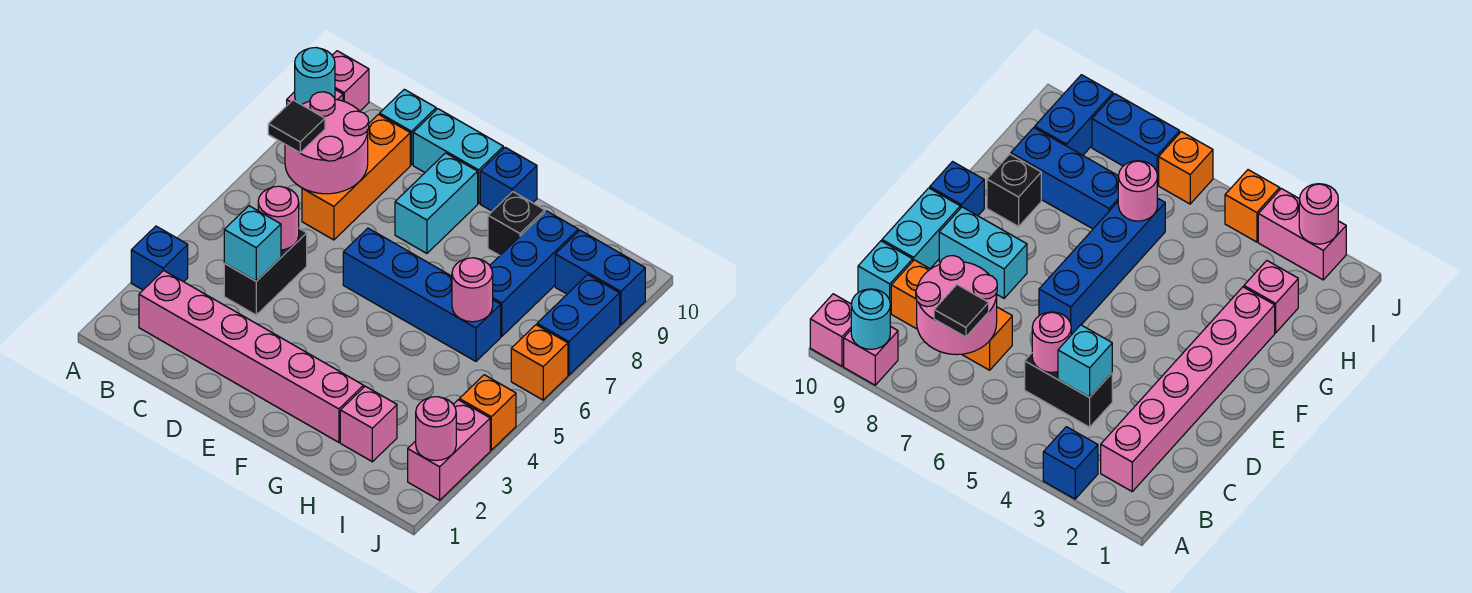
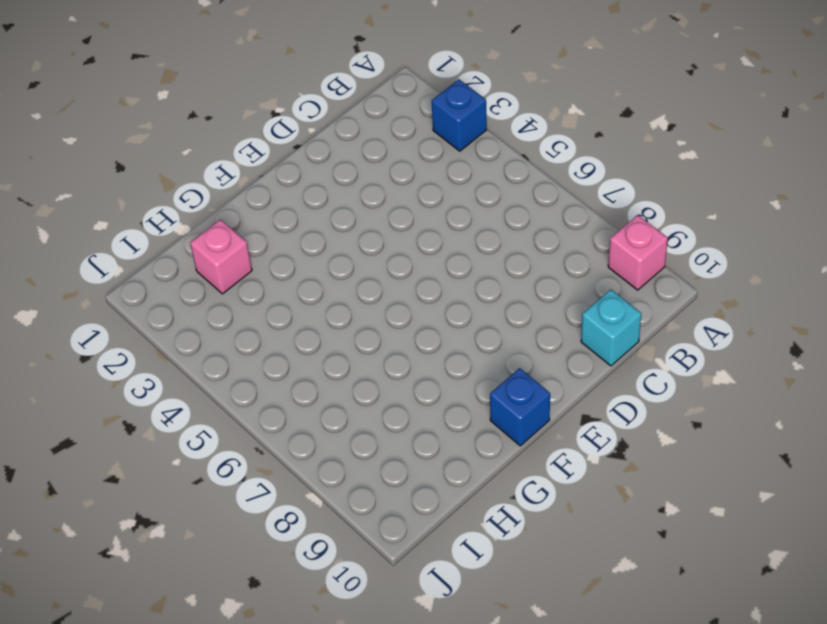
none -> pink 1x1 brick [332,51,369,111]
none -> pink 1x6 brick [139,270,364,442]
none -> black 1x2 brick [224,229,307,315]

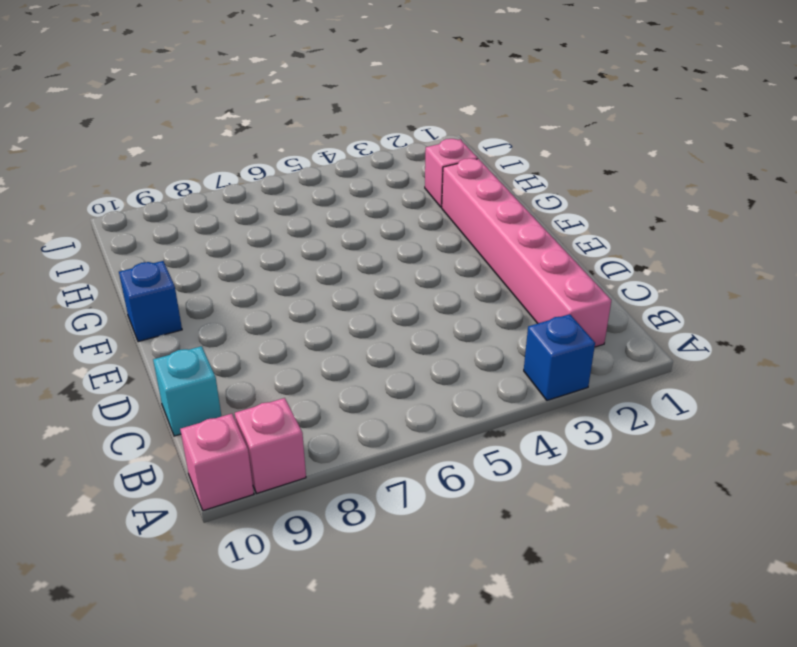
none -> black 1x2 brick [224,229,307,315]
none -> orange 1x3 brick [302,114,410,240]
none -> cyan 1x2 brick [413,109,503,203]

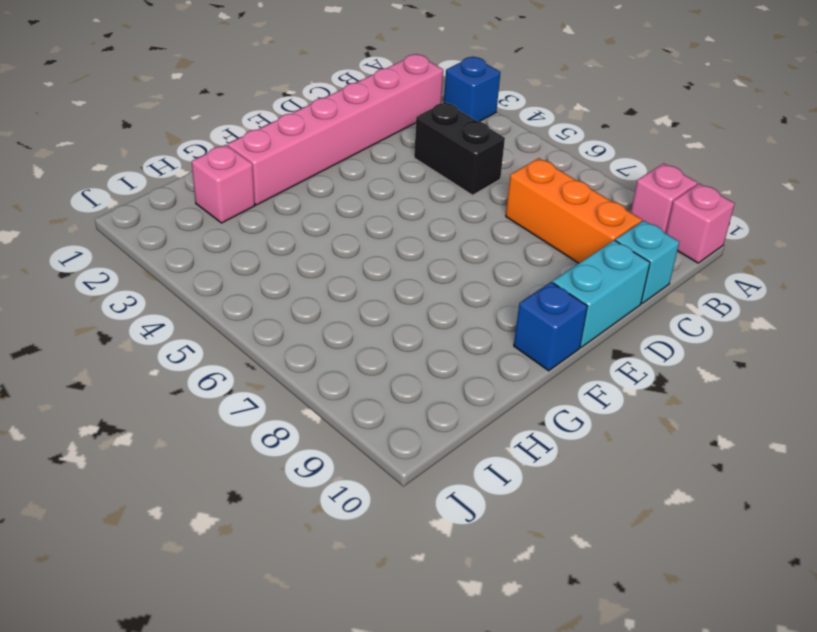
none -> blue 1x4 brick [343,228,501,361]
none -> cyan 1x2 brick [395,153,478,253]
none -> black 1x1 brick [488,192,545,255]

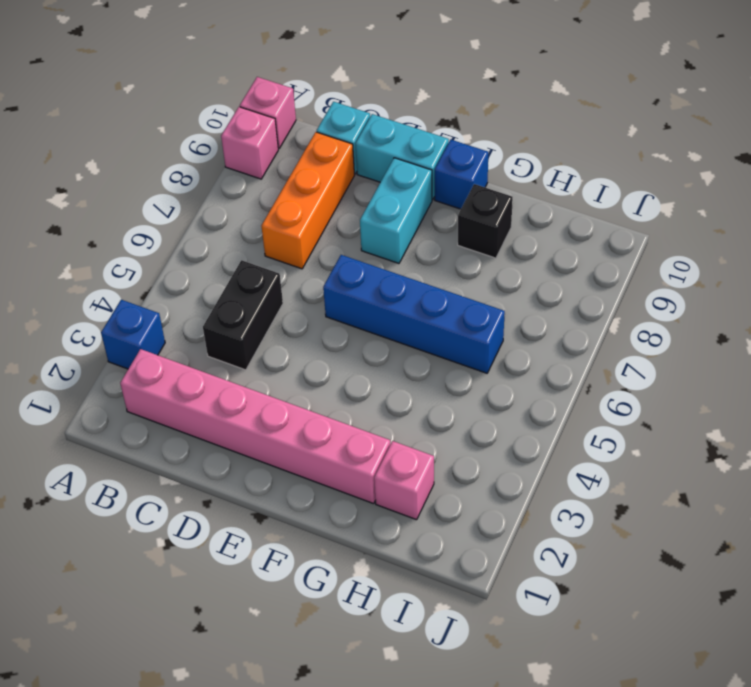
none -> blue 1x3 brick [490,211,578,336]
none -> blue 1x2 brick [555,230,645,325]
none -> pink 1x2 brick [408,400,490,500]

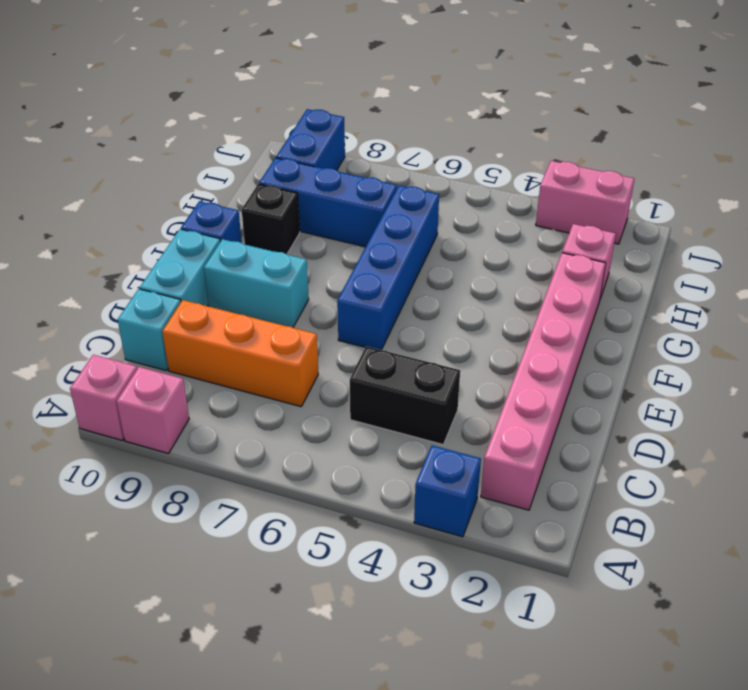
none -> orange 1x1 brick [459,375,516,450]
none -> orange 1x1 brick [511,325,568,400]
none -> blue 1x2 brick [537,275,620,375]

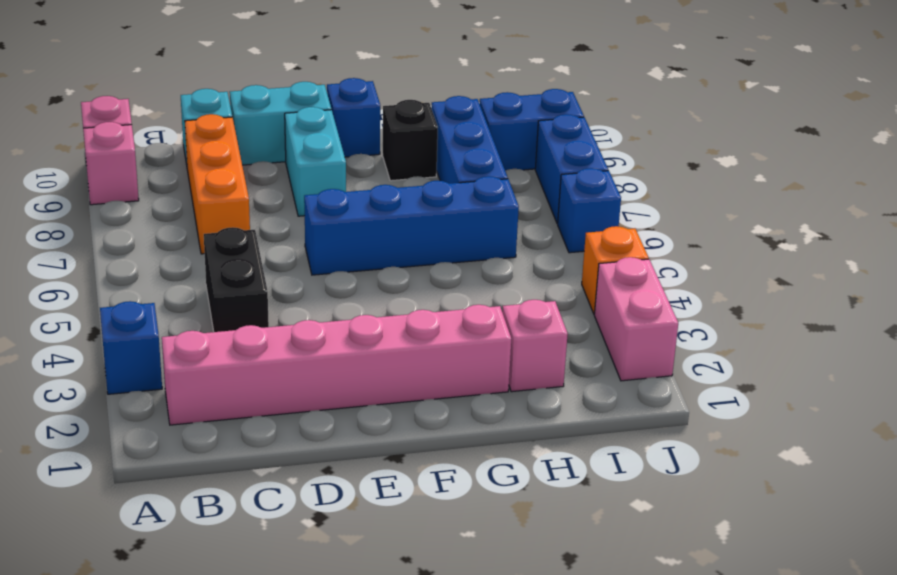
blue 1x1 brick [558,168,621,253] -> orange 1x1 brick [511,325,568,400]
none -> cyan 1x1 round brick [295,47,335,105]
none -> pink 2x2 round brick [285,92,369,194]
none -> cyan 1x1 brick [224,206,281,281]

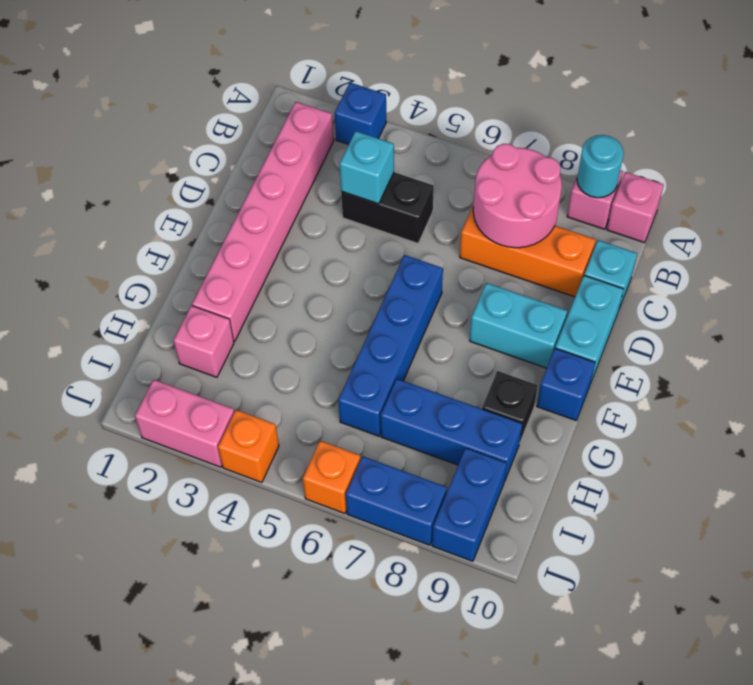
none -> pink 1x1 round brick [258,186,299,250]
none -> pink 1x1 round brick [452,258,493,322]
none -> pink 1x1 round brick [416,397,456,461]

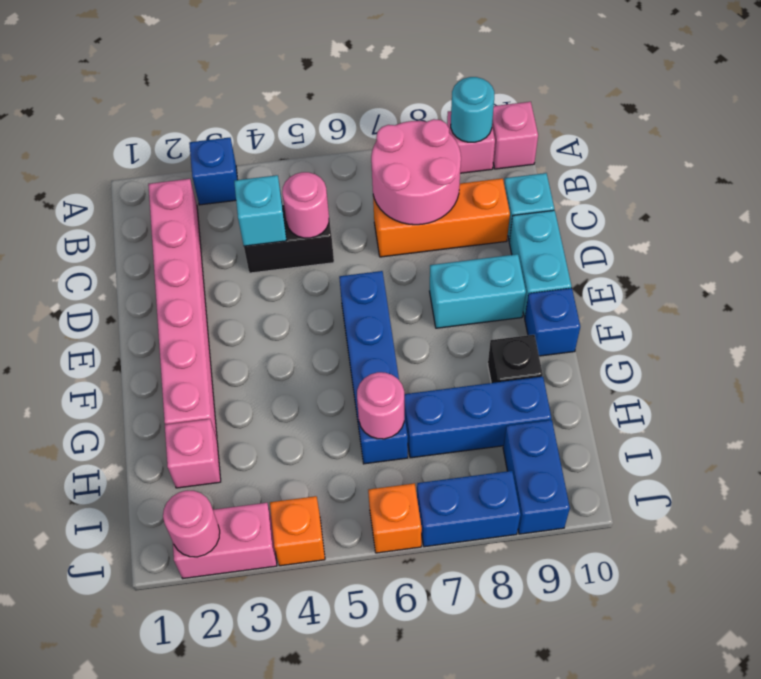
none -> black 1x1 tile [268,100,325,153]

